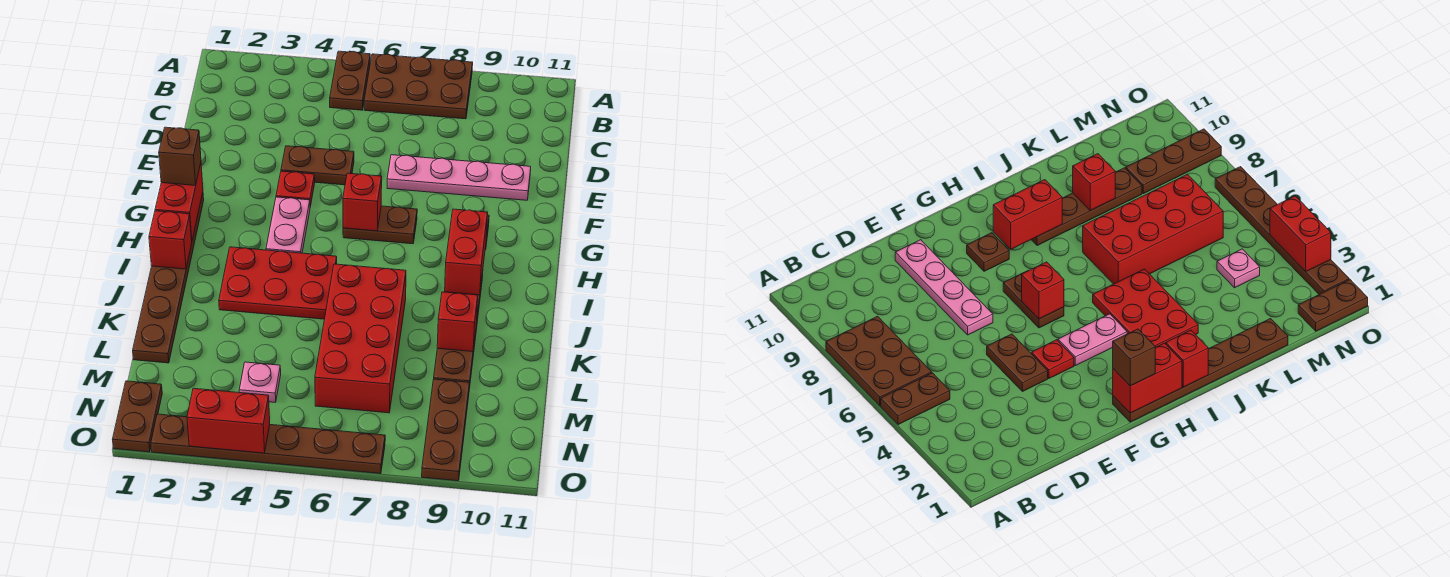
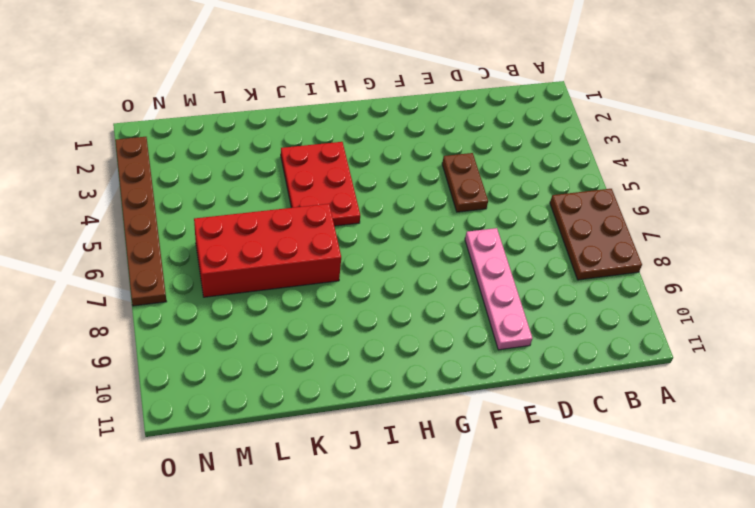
none -> brown 1x2 plate [330,51,370,110]
none -> red 1x1 plate [276,171,315,206]
none -> brown 1x6 plate [133,193,204,363]

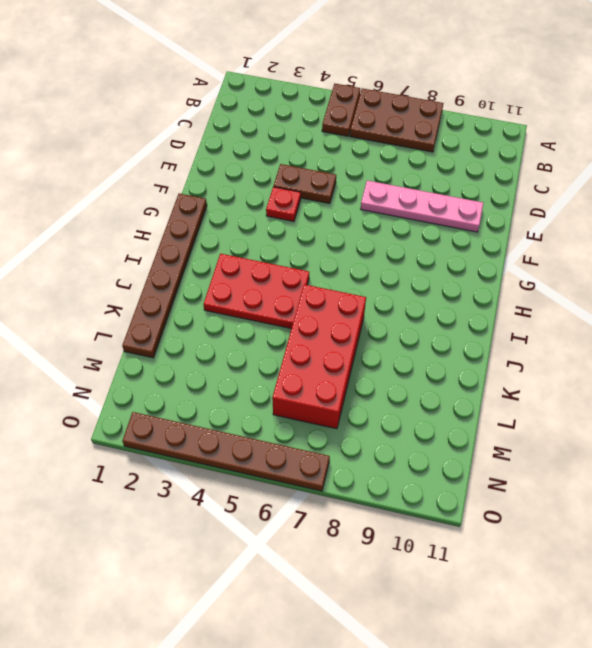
none -> pink 1x2 plate [266,197,310,253]
none -> brown 1x2 plate [343,206,417,244]
none -> brown 1x1 plate [967,233,1009,271]

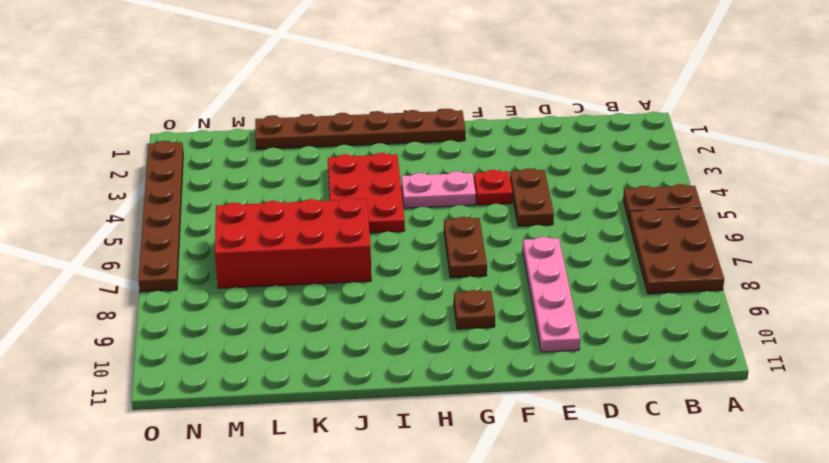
none -> brown 1x4 plate [434,273,483,389]
none -> pink 1x1 plate [239,362,281,402]
none -> brown 1x3 plate [422,379,470,481]

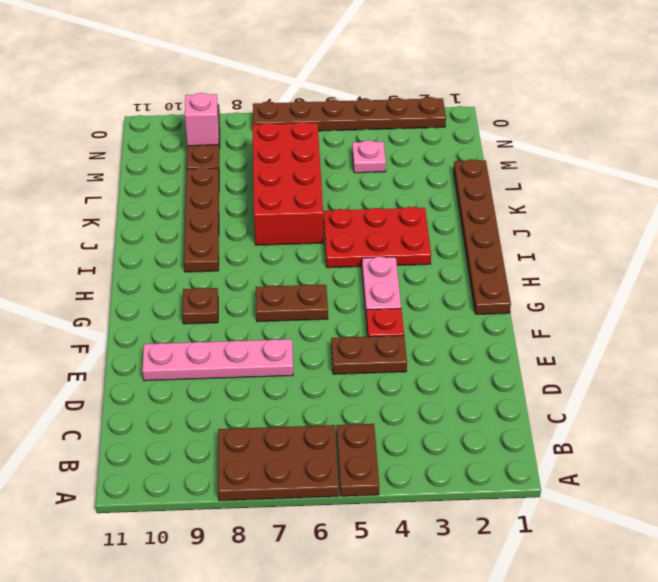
pink 1x1 brick [185,93,219,146] -> none
none -> brown 1x2 plate [113,381,162,452]
none -> red 1x2 brick [155,163,203,241]
none -> red 1x1 brick [343,173,382,231]

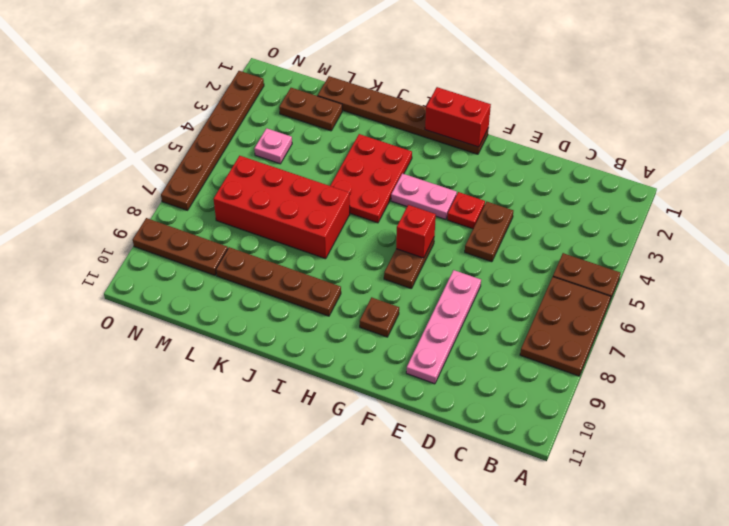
brown 1x2 plate [279,88,342,131] -> brown 1x2 plate moved to [113,381,162,452]
none -> red 1x2 brick [445,209,488,295]
none -> red 1x1 brick [149,211,192,269]
none -> red 1x1 brick [437,292,478,352]

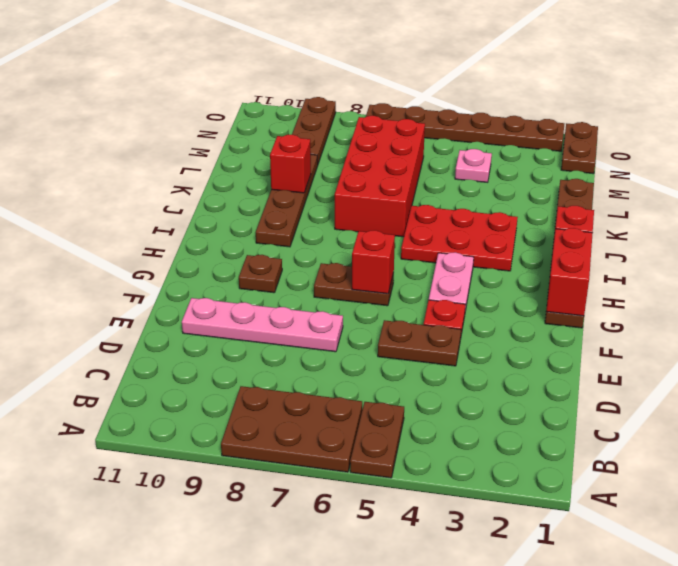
none -> red 1x2 brick [445,209,488,295]
none -> red 1x2 brick [187,388,270,453]
none -> brown 1x1 brick [159,127,201,186]

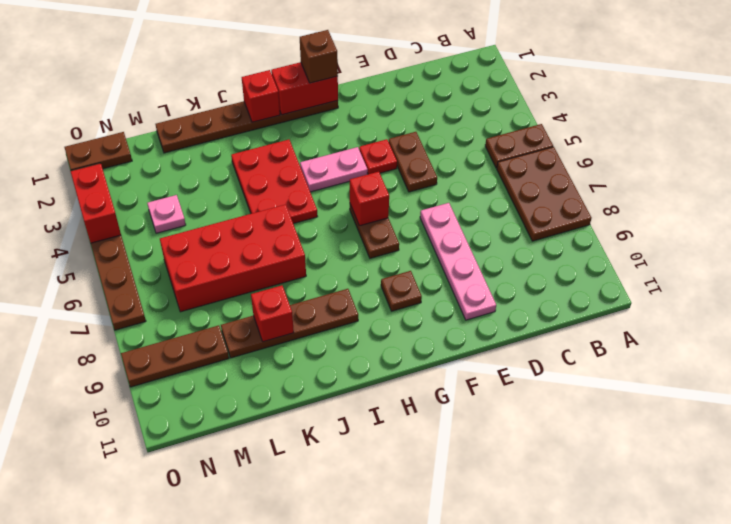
none -> red 1x2 brick [445,209,488,295]

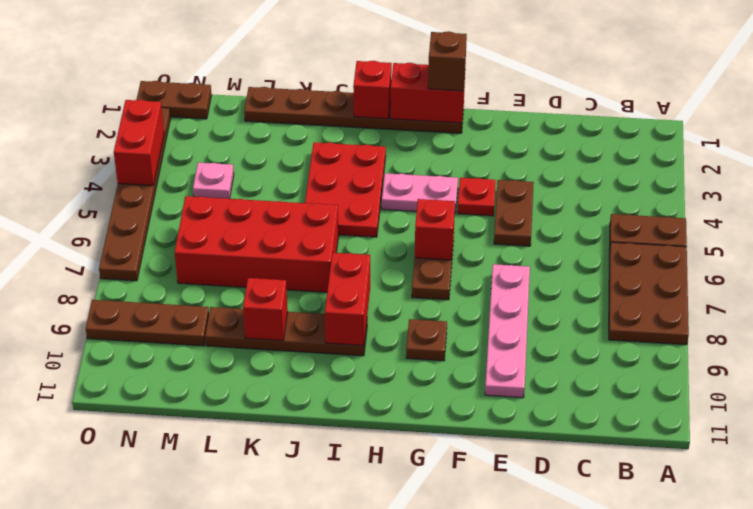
red 1x2 brick [325,253,370,346] -> red 1x2 brick turned to [445,209,488,295]

